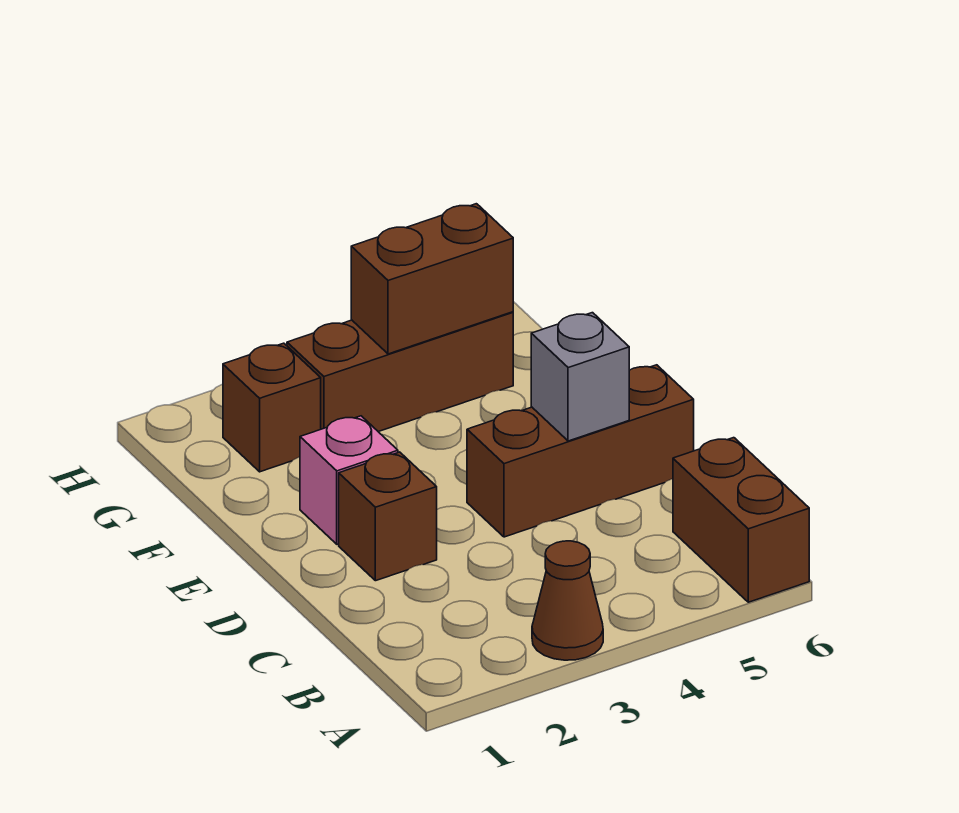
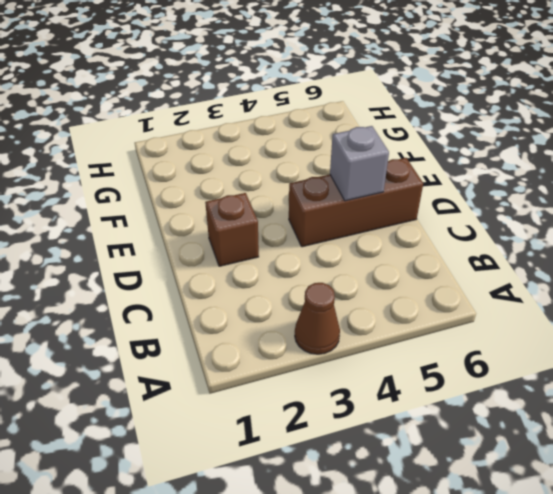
none -> brown 1x2 brick [673,438,809,602]
none -> pink 1x1 brick [300,416,398,544]

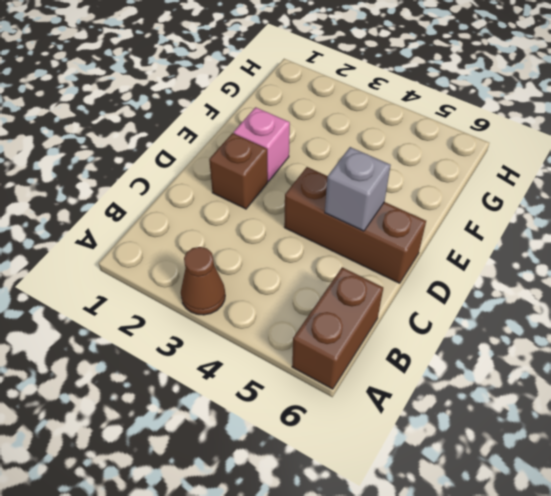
none -> brown 1x1 brick [223,343,321,472]
none -> brown 1x3 brick [287,312,513,432]

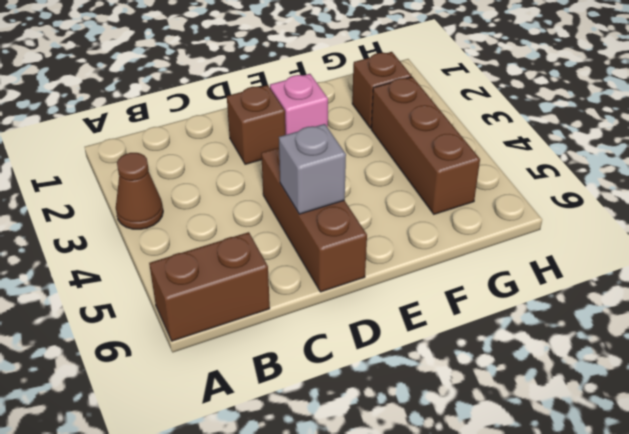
none -> brown 1x2 brick [351,204,513,354]

